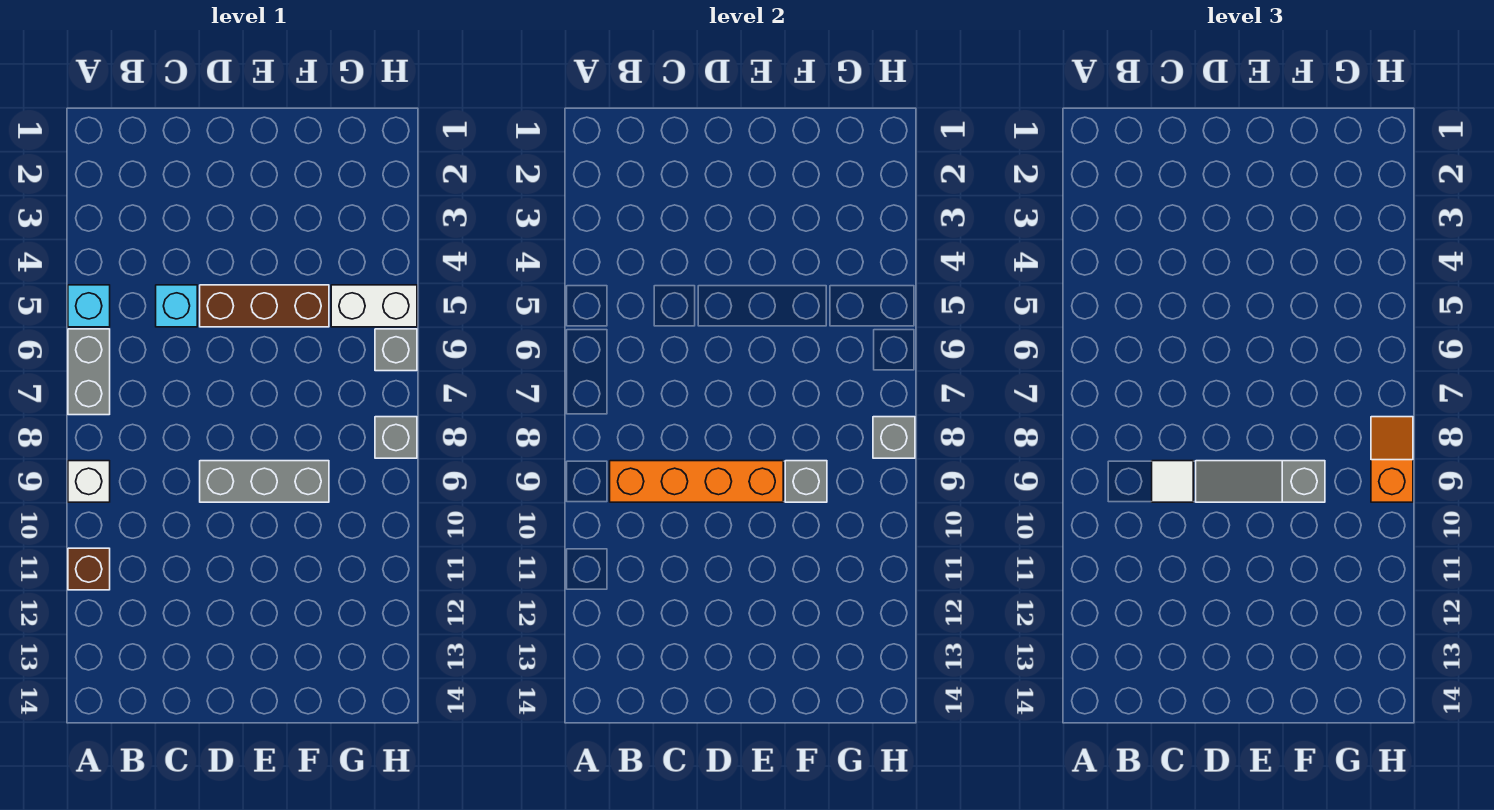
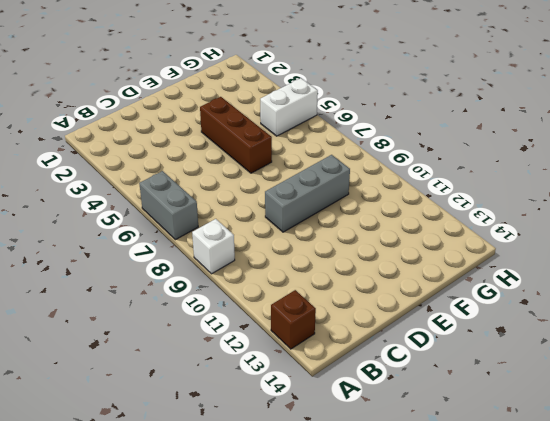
brown 1x1 brick [271,290,316,349] -> brown 1x1 brick moved to [68,548,110,590]
brown 1x3 brick [200,97,272,173] -> brown 1x3 brick turned to [200,285,329,327]
none -> cyan 1x1 brick [68,285,110,327]
none -> cyan 1x1 brick [156,285,197,327]
none -> grey 1x1 brick [375,329,417,371]

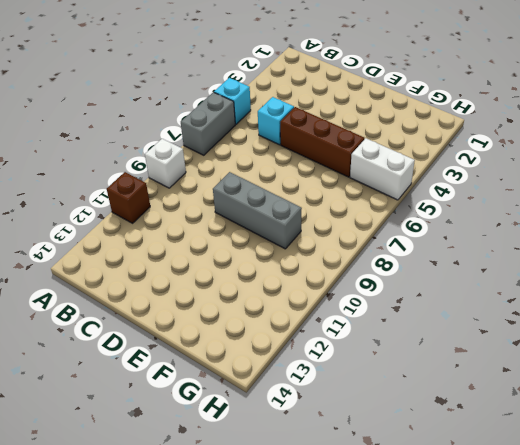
none -> grey 1x1 brick [375,329,417,371]
none -> grey 1x1 brick [375,417,417,458]
none -> orange 1x4 brick [610,461,783,502]

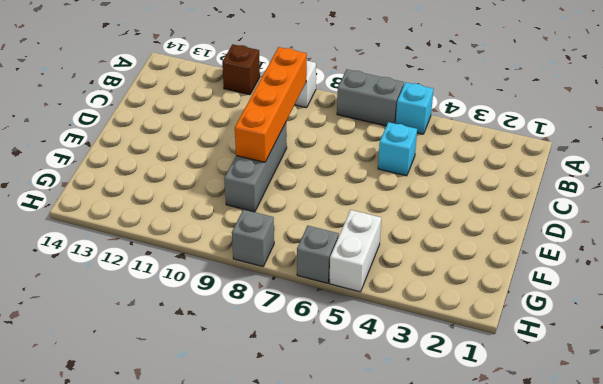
none -> brown 1x3 brick [200,285,329,327]
none -> grey 1x1 brick [785,461,827,502]
none -> grey 1x1 brick [873,417,915,458]

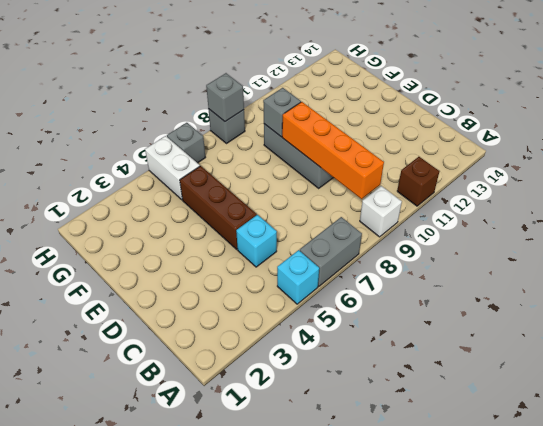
none -> white 1x1 tile [1152,461,1193,502]
none -> grey 1x3 slope [1196,461,1325,502]
none -> orange 1x2 slope [1371,417,1413,502]

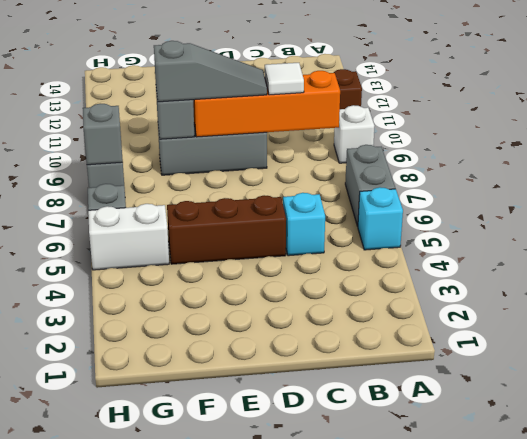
none -> orange 1x2 slope [1371,417,1413,502]

